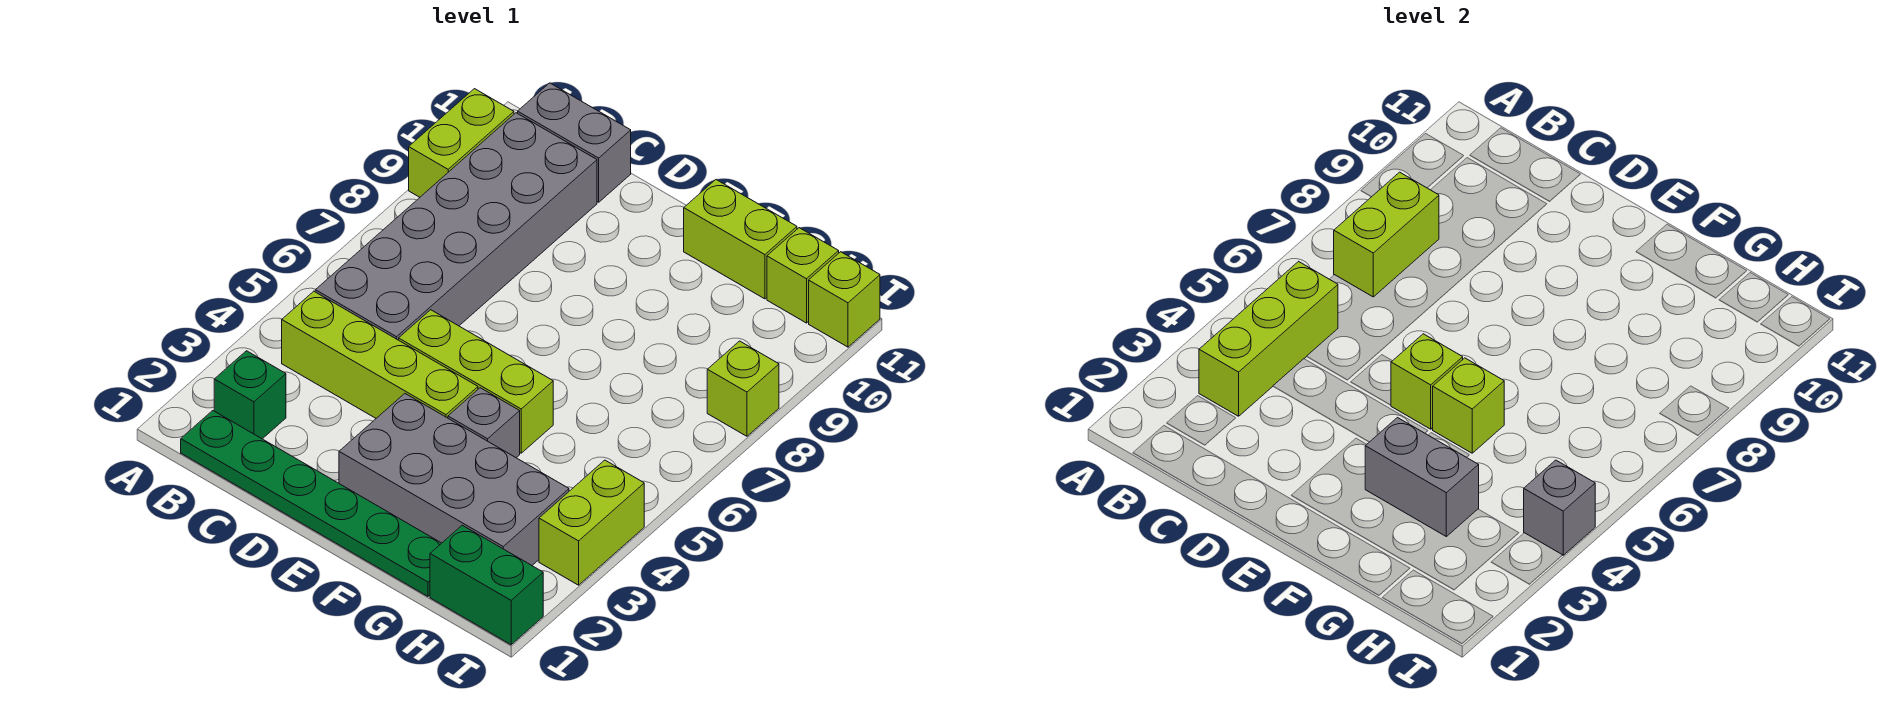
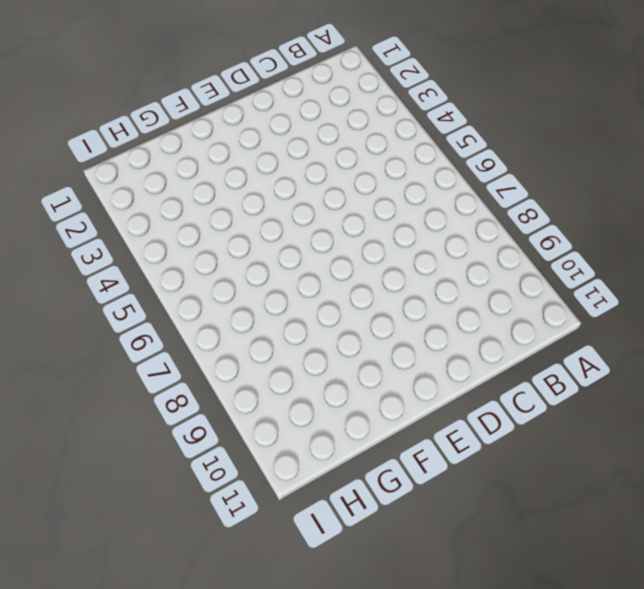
none -> lime 1x2 brick [409,89,514,197]
none -> green 1x6 plate [181,411,441,596]
none -> green 1x1 brick [214,351,286,439]

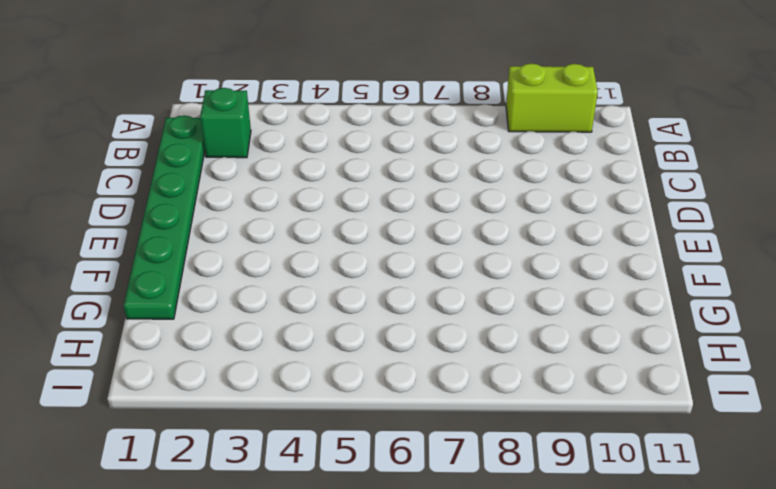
none -> lime 1x4 brick [282,291,478,418]
none -> grey 2x6 brick [315,113,597,340]
none -> grey 1x2 brick [518,83,631,202]

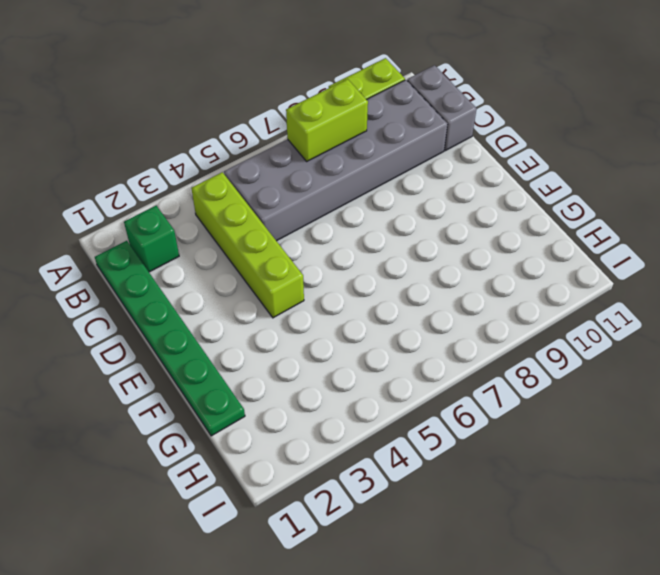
none -> lime 1x3 brick [399,310,553,453]
none -> grey 2x4 brick [339,394,569,565]
none -> grey 1x1 brick [448,388,520,458]

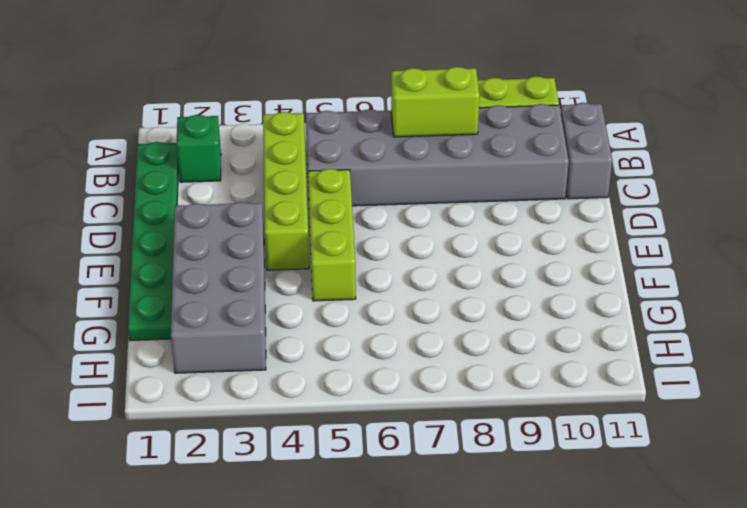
none -> grey 1x1 brick [448,388,520,458]
none -> lime 1x2 brick [684,180,797,299]
none -> green 1x2 brick [430,525,543,645]

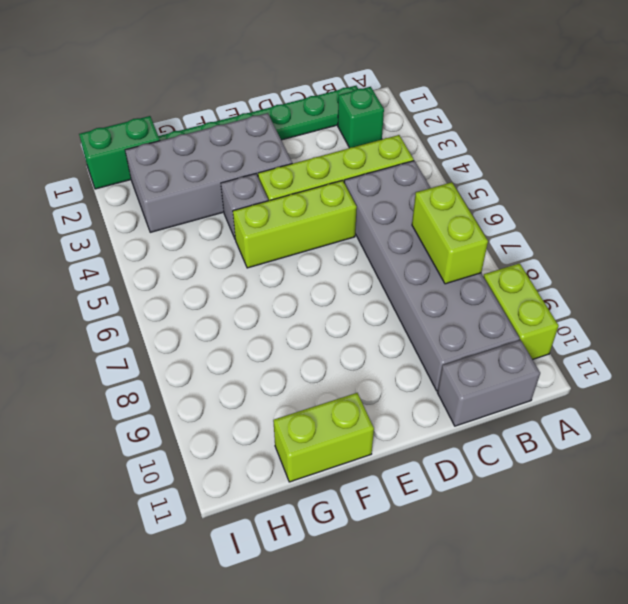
none -> lime 1x1 brick [767,228,839,323]
none -> lime 1x2 brick [539,460,644,585]
none -> lime 1x1 brick [707,341,779,436]

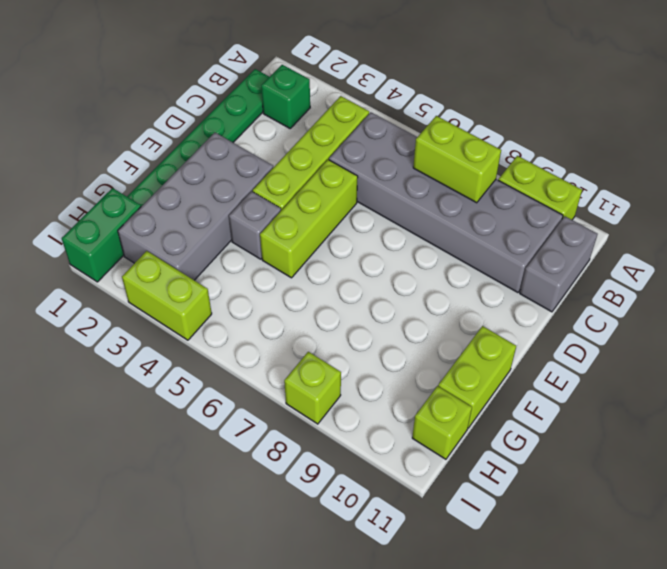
none -> lime 1x1 brick [809,252,880,347]
none -> lime 1x3 brick [1199,262,1338,416]
none -> lime 1x1 brick [1391,334,1463,429]

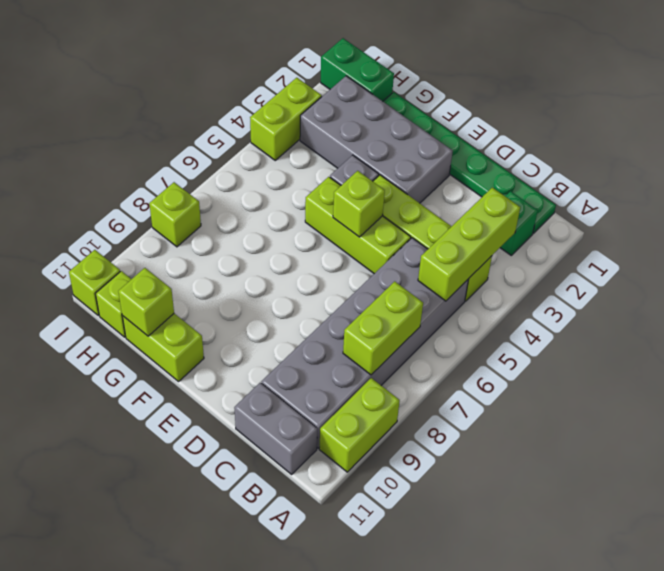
lime 1x1 brick [118,268,174,336] -> lime 1x1 brick moved to [1432,358,1504,453]
none -> grey 1x2 brick [1365,418,1479,536]
none -> grey 1x1 brick [1524,460,1595,555]

